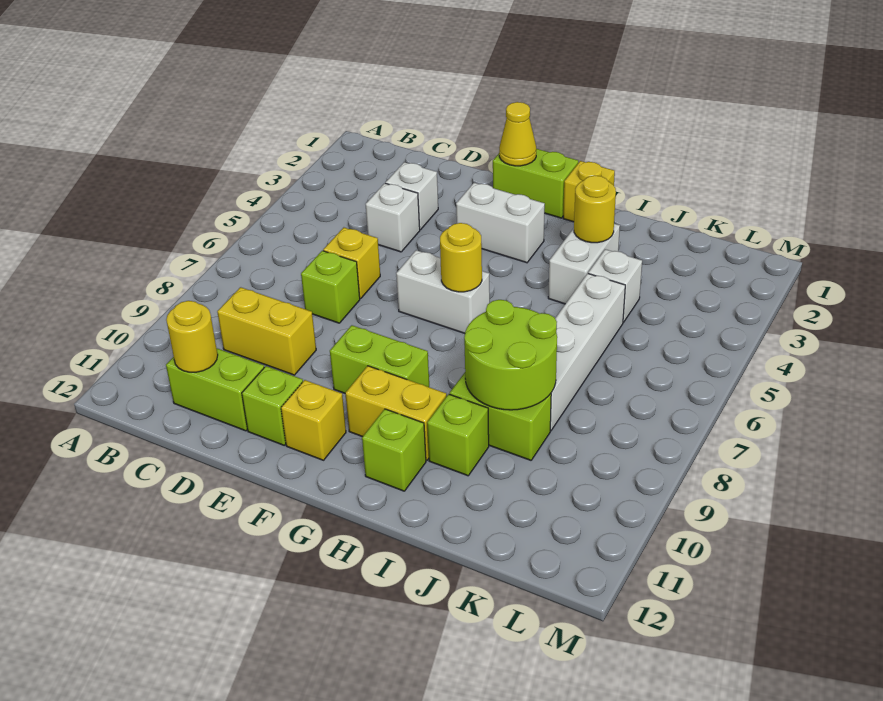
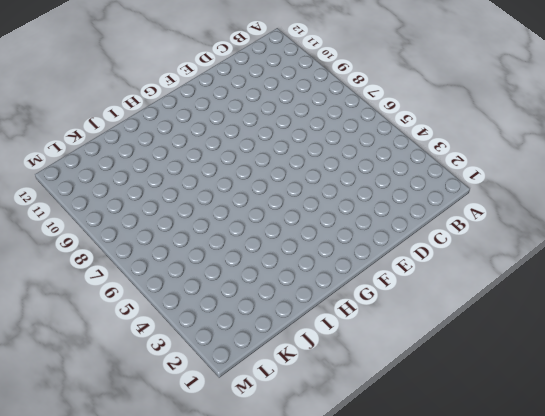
none -> yellow 1x2 brick [217,287,316,375]
none -> lime 1x2 brick [166,348,264,431]
none -> white 1x1 brick [386,162,438,230]

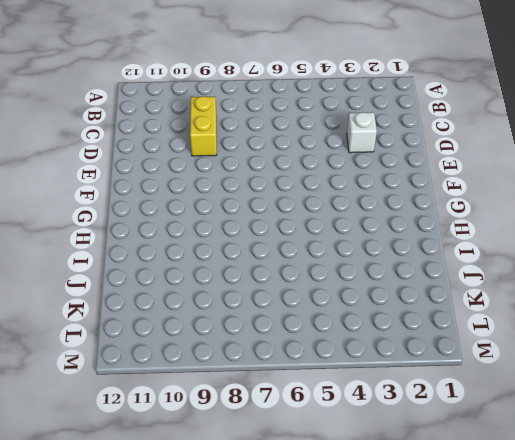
none -> lime 1x2 brick [166,348,264,431]
none -> white 1x1 brick [366,183,420,252]
none -> yellow 1x1 brick [323,228,380,299]

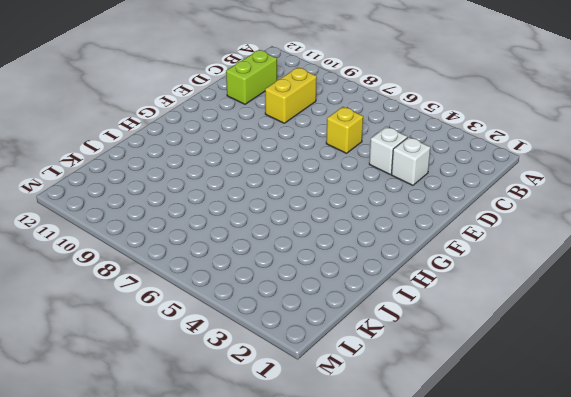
none -> lime 1x1 brick [301,251,360,323]
none -> lime 1x1 brick [242,366,303,445]
none -> lime 1x2 brick [493,149,578,218]

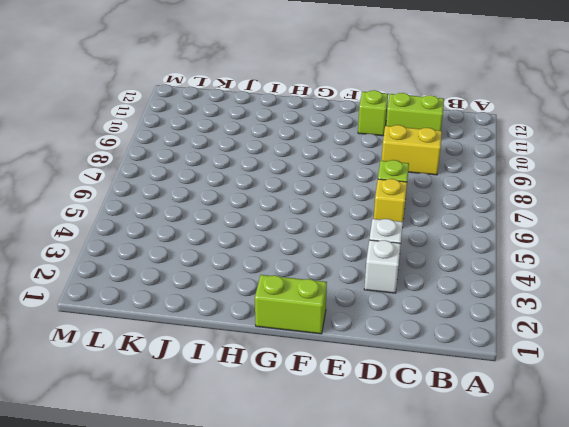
none -> white 1x2 brick [456,183,545,263]
none -> white 1x2 brick [396,250,490,333]
none -> lime 1x2 brick [330,325,429,393]

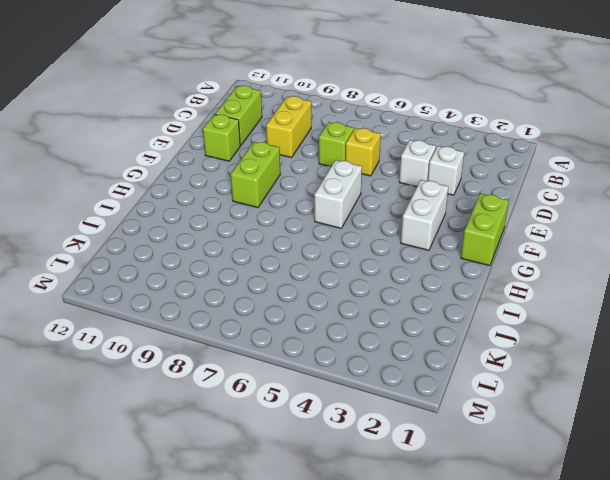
none -> yellow 1x1 brick [281,380,346,460]
none -> yellow 1x2 brick [345,366,447,460]
none -> yellow 1x1 brick [563,161,615,222]

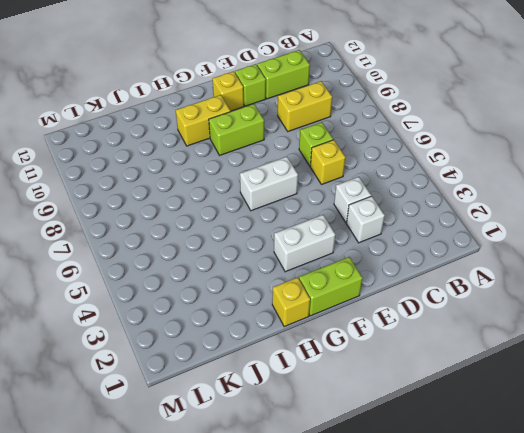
none -> lime 1x1 brick [362,409,426,491]
none -> white 1x2 brick [548,224,620,304]
none -> lime 1x2 brick [450,373,551,460]

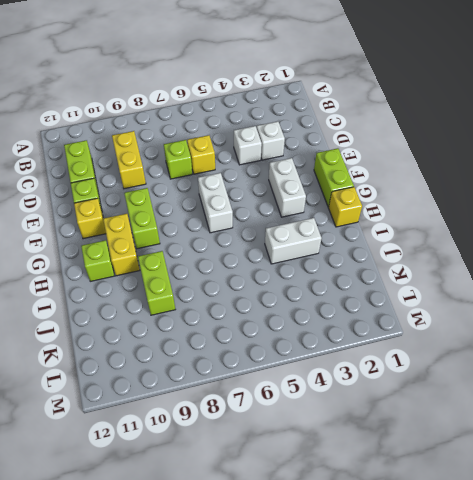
none -> lime 1x1 brick [427,394,489,476]
none -> white 1x1 brick [588,249,642,322]
none -> white 1x4 brick [550,274,625,431]

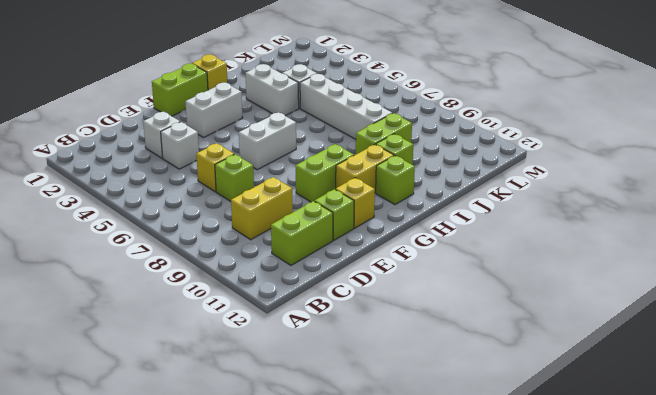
none -> yellow 1x1 round brick [166,301,218,372]
none -> yellow 1x1 cone [499,102,536,166]
none -> yellow 1x1 round brick [440,223,482,292]

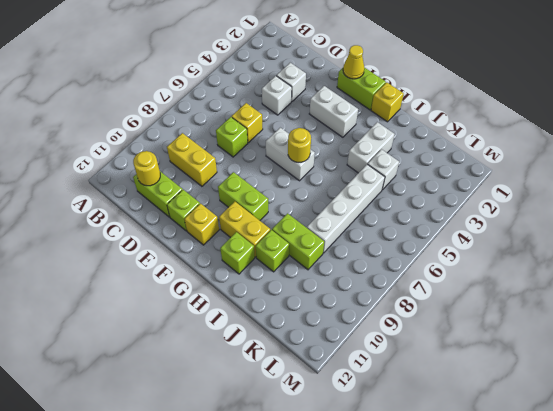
none -> yellow 1x1 round brick [574,175,616,243]
none -> lime 2x2 round brick [464,300,557,410]

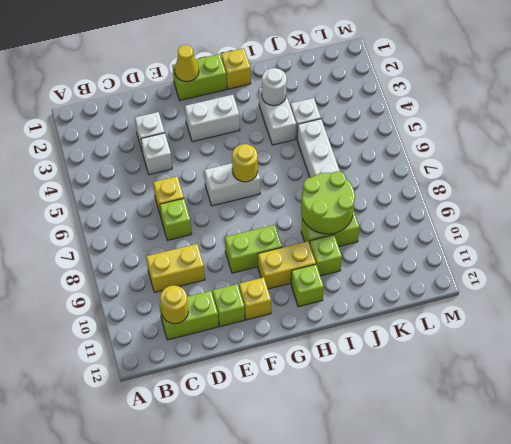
white 1x1 round brick [262,68,287,106] -> yellow 1x1 round brick [574,175,616,243]

